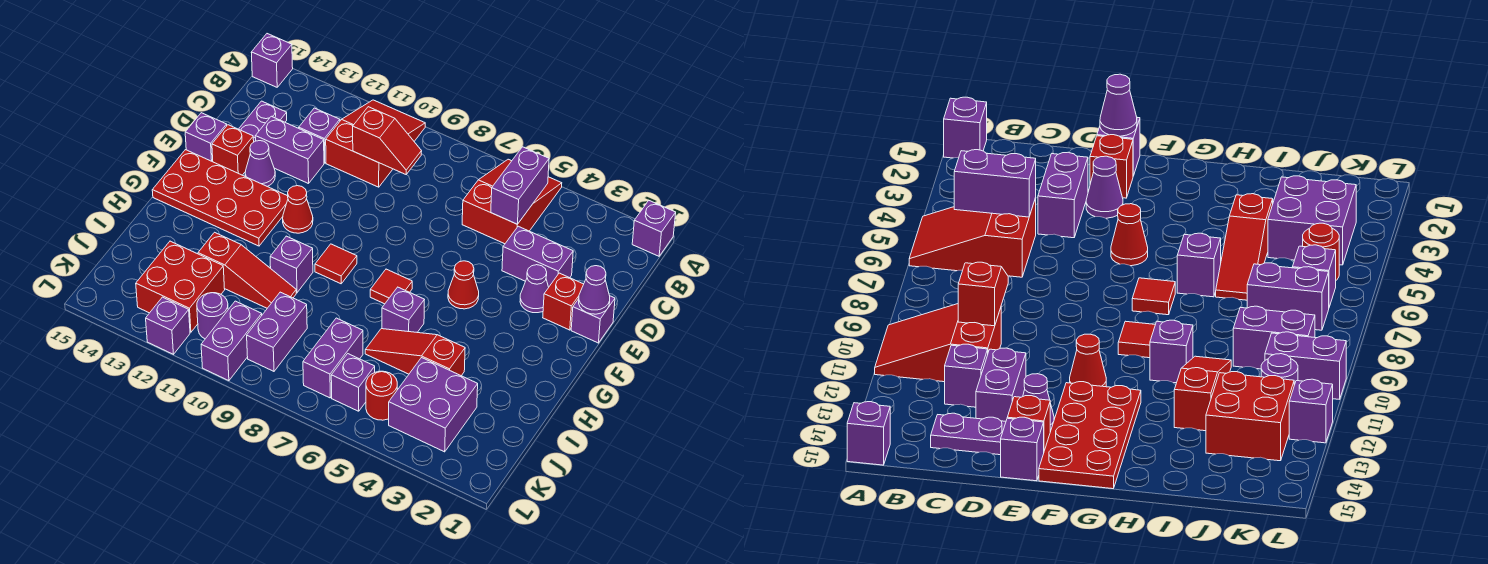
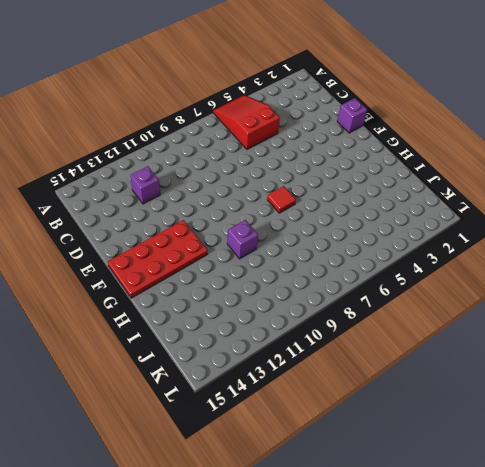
none -> purple 1x1 brick [632,201,676,256]
none -> red 2x3 slope [326,100,425,187]
none -> purple 1x1 brick [251,34,293,87]
none -> purple 1x2 plate [239,101,287,142]

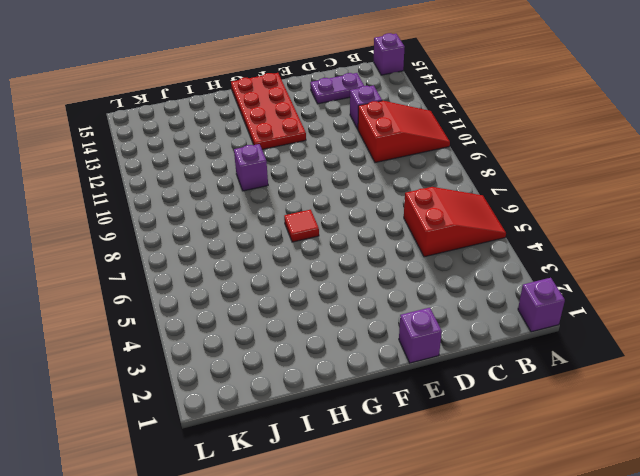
none -> purple 1x2 brick [502,226,573,287]
none -> purple 1x2 brick [255,116,324,184]
none -> red 1x1 brick [543,273,584,330]
none -> purple 1x1 cone [520,265,549,313]

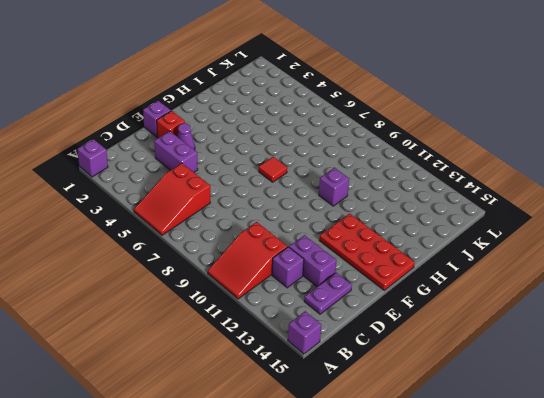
none -> purple 1x1 cone [245,141,275,187]
none -> red 1x1 brick [212,125,254,175]
none -> purple 1x1 brick [185,113,227,162]
none -> red 1x1 cone [448,261,479,309]

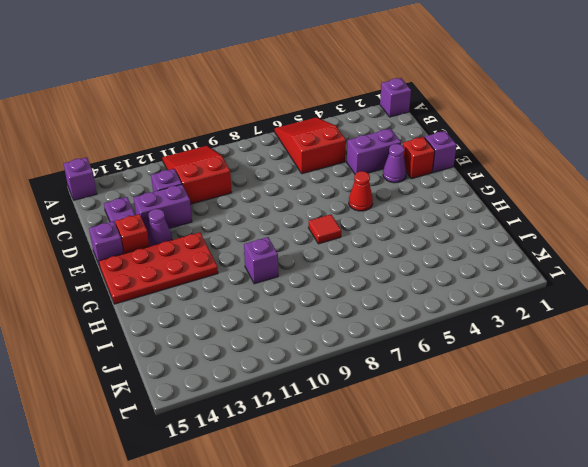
none -> red 1x1 cone [283,186,313,233]
none -> red 1x1 tile [315,244,357,284]
none -> purple 1x1 brick [382,287,424,332]
none -> red 1x3 slope [365,329,465,376]

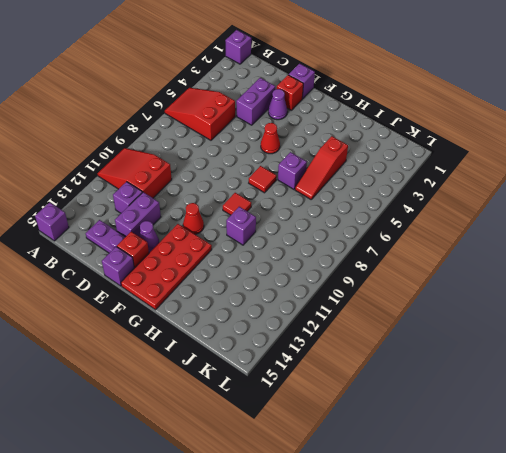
none -> red 1x3 slope [198,232,296,308]
none -> purple 2x2 brick [389,358,478,452]
none -> purple 1x2 brick [303,318,363,398]
none -> purple 1x2 brick [247,292,307,371]

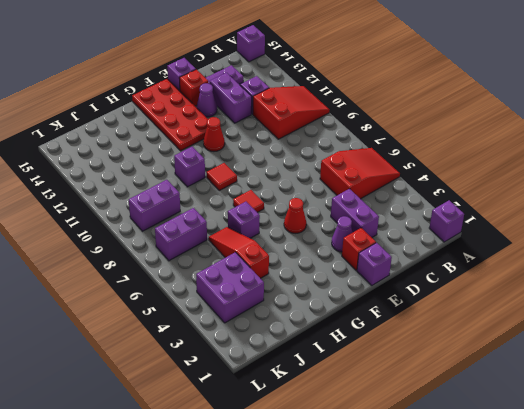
none -> red 1x3 slope [198,232,296,308]
none -> red 2x2 brick [136,241,225,332]
none -> red 1x1 round brick [366,371,397,420]
none -> purple 1x1 brick [331,354,375,411]

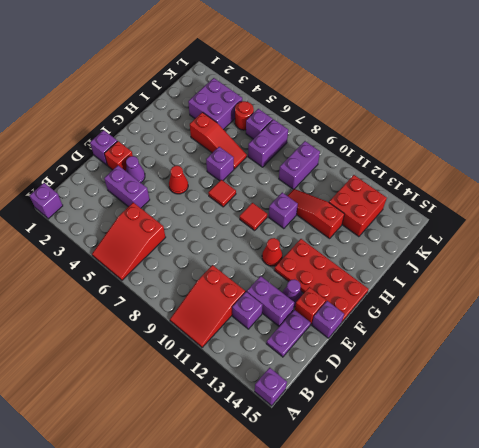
none -> purple 1x2 brick [201,301,262,381]
none -> purple 1x1 round brick [197,293,228,339]
none -> purple 1x1 brick [146,297,190,354]
none -> purple 1x2 brick [491,147,549,224]

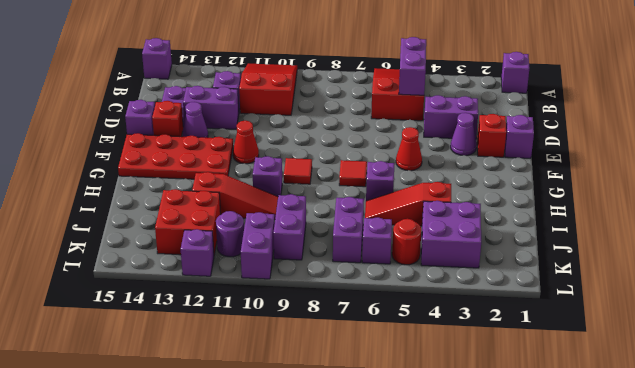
none -> red 1x2 slope [353,107,422,174]
none -> purple 1x1 cone [579,266,610,314]

